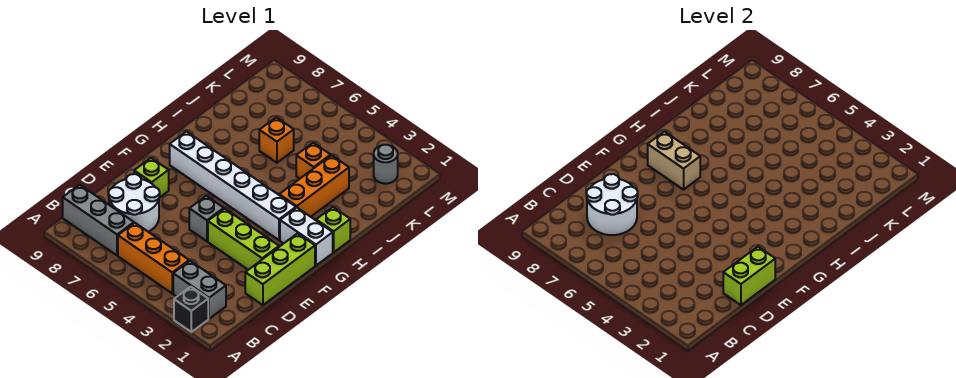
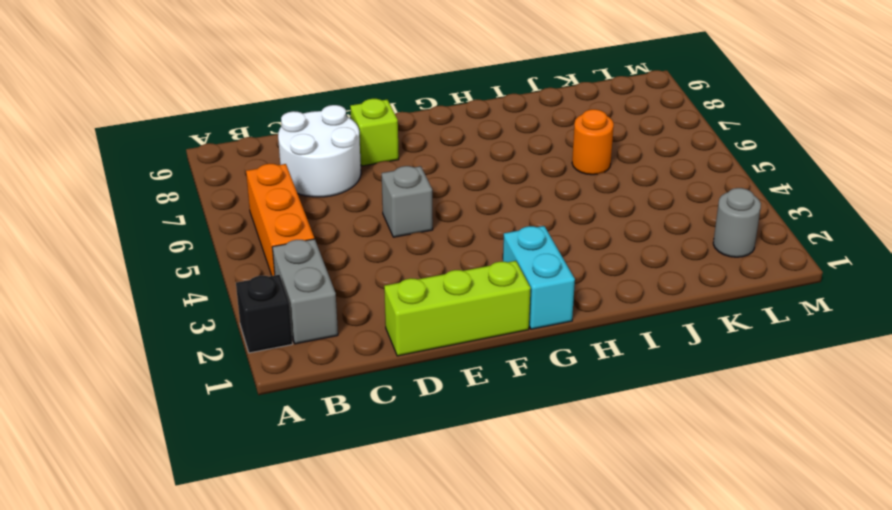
cyan 1x2 brick [503,226,575,329] -> white 1x2 brick [280,208,333,265]
orange 1x1 round brick [572,109,614,175] -> orange 1x1 brick [259,117,294,163]
none -> grey 1x3 brick [63,185,134,255]
none -> lime 1x3 brick [208,209,279,270]
none -> white 1x6 brick [170,132,296,240]

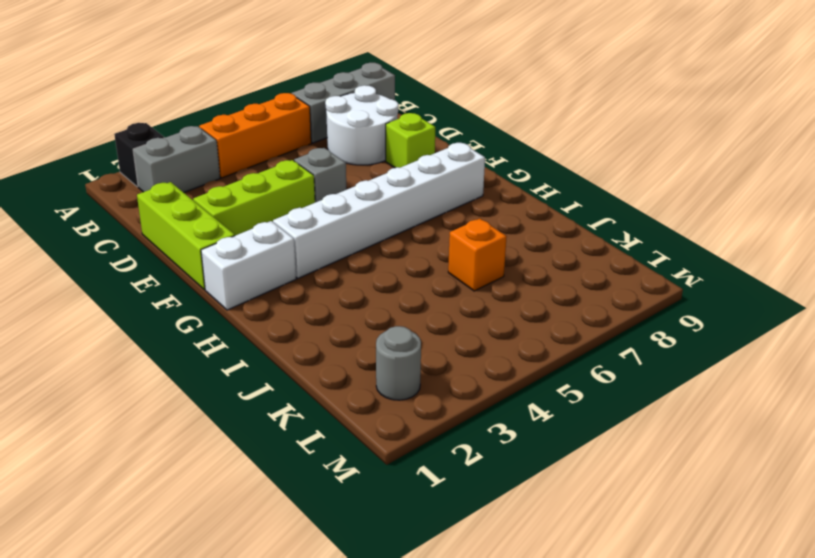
none -> lime 1x1 brick [316,207,350,252]
none -> orange 1x3 brick [279,155,349,217]
none -> orange 1x1 brick [296,143,331,178]

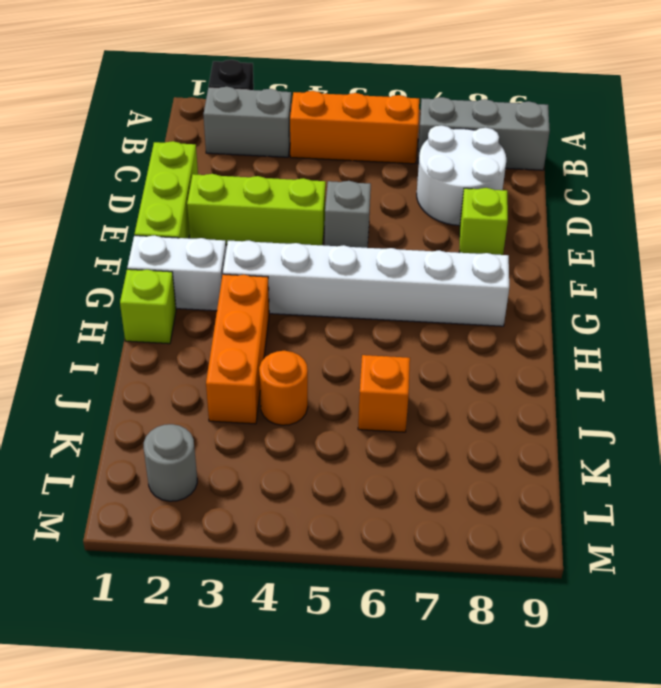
orange 1x1 round brick [259,351,308,425] -> orange 1x1 brick [296,143,331,178]
none -> white 2x2 round brick [587,174,638,235]
none -> lime 1x2 brick [723,247,775,305]
none -> tan 1x2 brick [648,132,700,190]

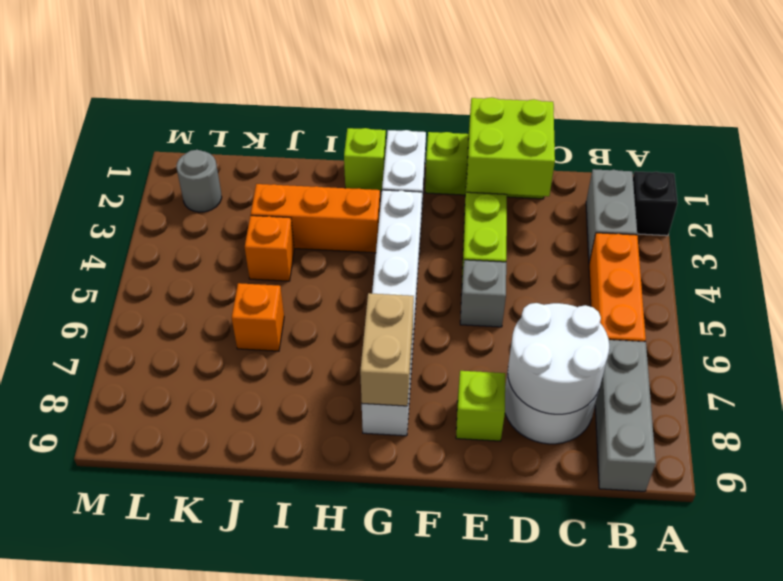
lime 2x2 brick [467,97,555,196] -> lime 1x2 brick [723,247,775,305]

